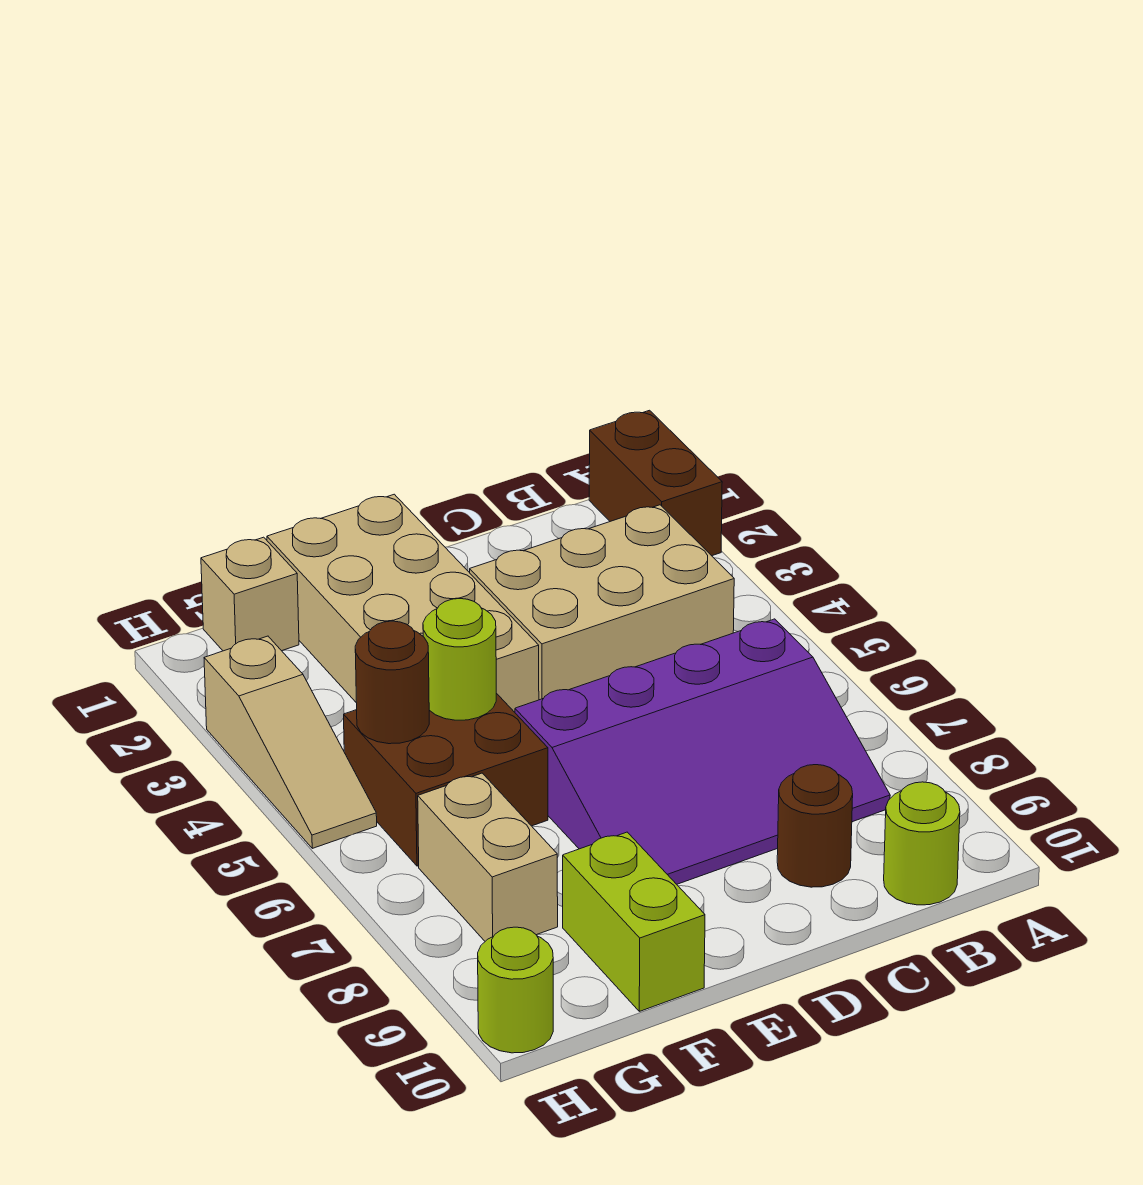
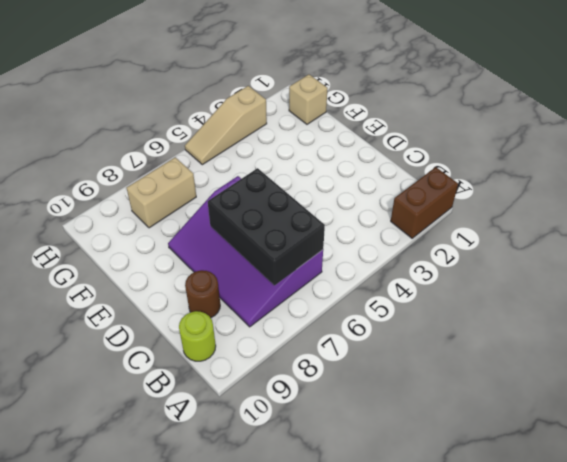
black 2x3 brick [208,168,325,285] -> none
none -> tan 2x3 brick [470,505,734,700]
none -> tan 2x4 brick [267,494,539,712]
none -> brown 2x2 brick [344,693,548,866]

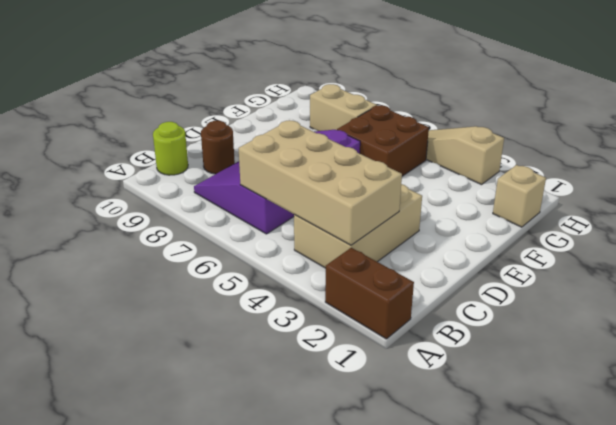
tan 2x4 brick [239,120,402,245] -> tan 2x4 brick moved to [267,494,539,712]
none -> lime 1x2 brick [563,832,705,1011]
none -> lime 1x1 round brick [478,927,553,1053]
none -> lime 1x1 round brick [423,599,496,720]

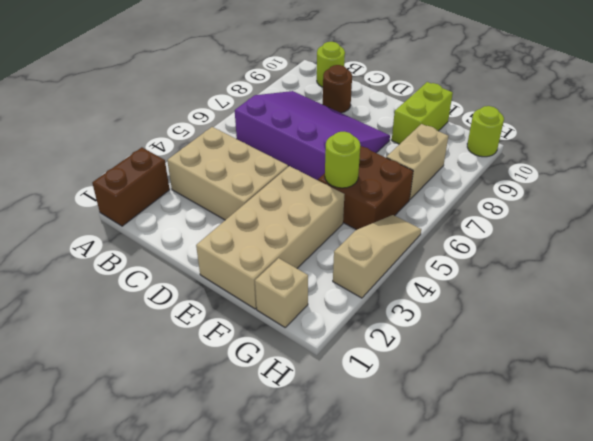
none -> brown 1x1 round brick [355,621,429,744]

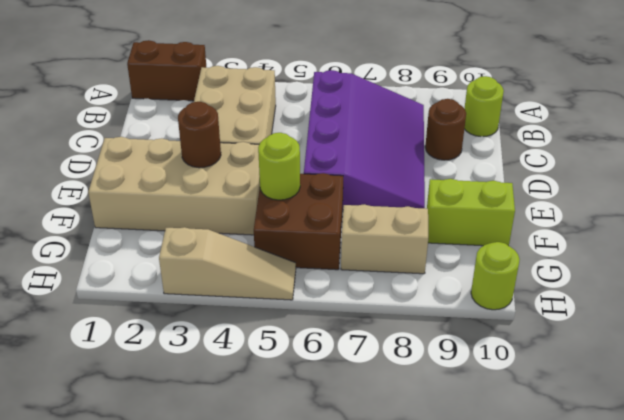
brown 1x1 round brick [178,102,221,168] -> brown 1x1 round brick moved to [355,621,429,744]
none -> tan 1x1 brick [201,537,299,651]

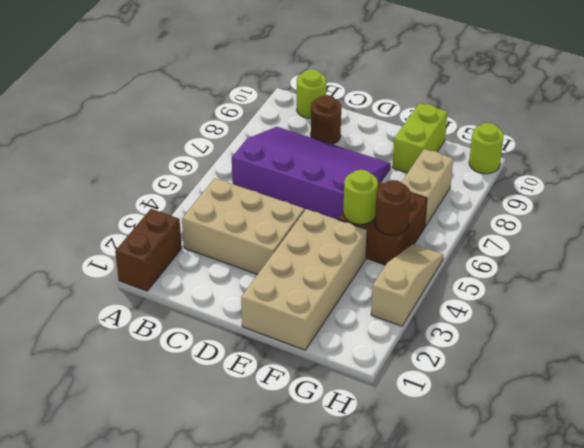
none -> tan 1x1 brick [201,537,299,651]

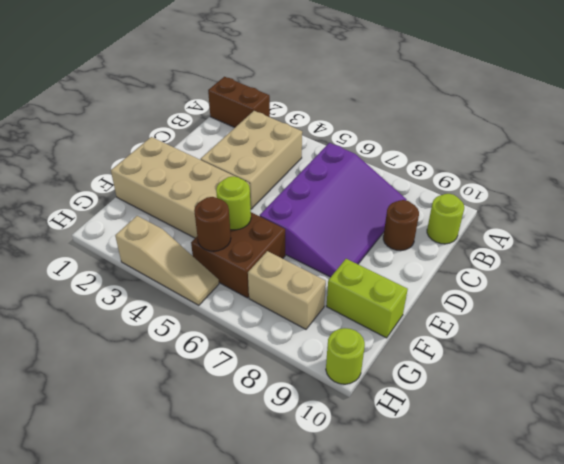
none -> tan 1x1 brick [201,537,299,651]

